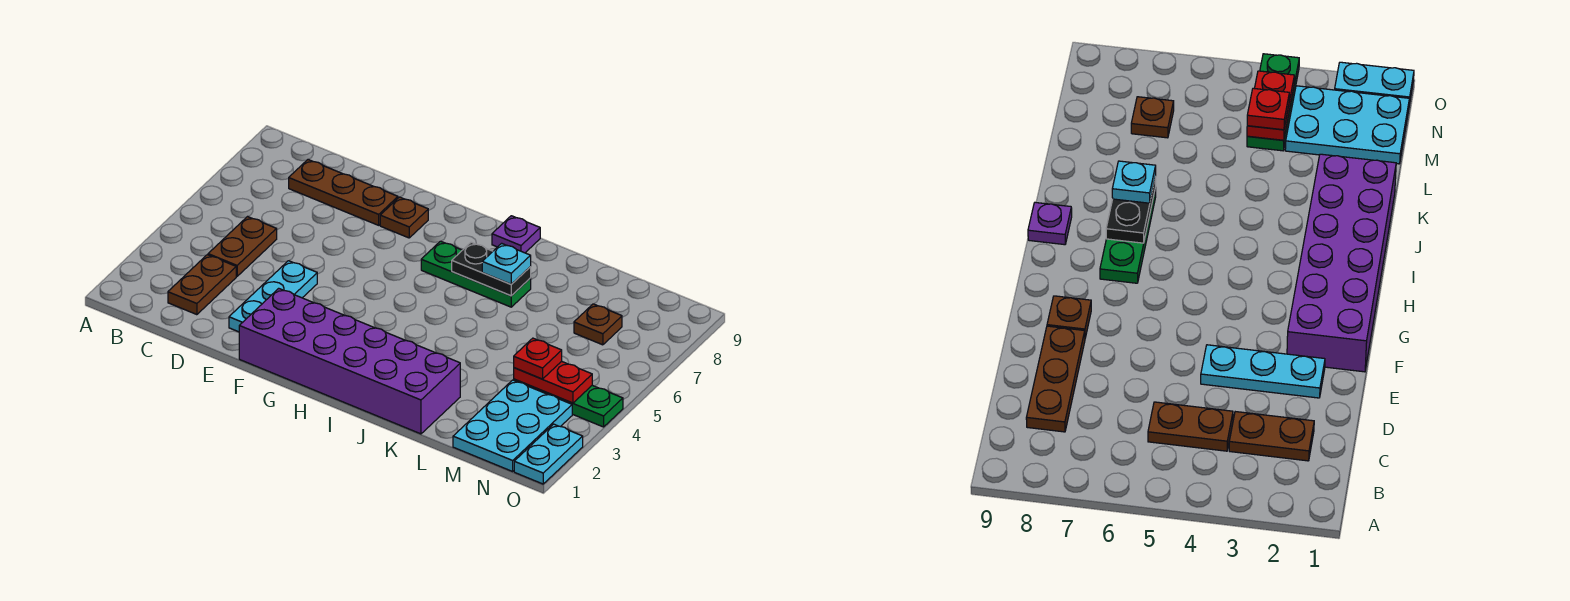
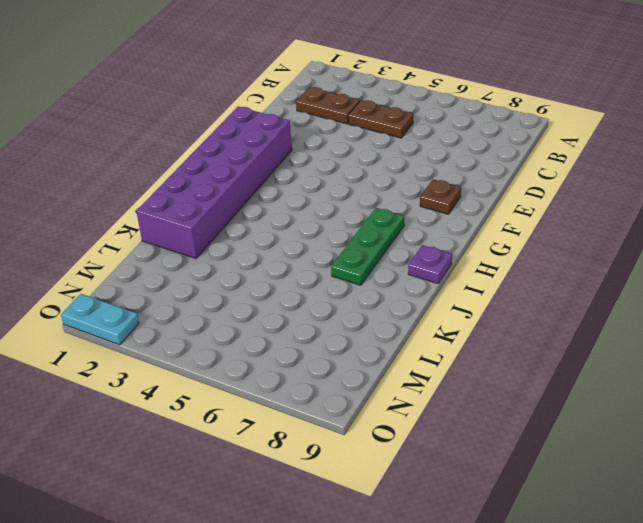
none -> brown 1x3 plate [289,160,398,225]
none -> cyan 1x3 plate [229,261,317,332]
none -> cyan 2x3 plate [453,380,572,471]

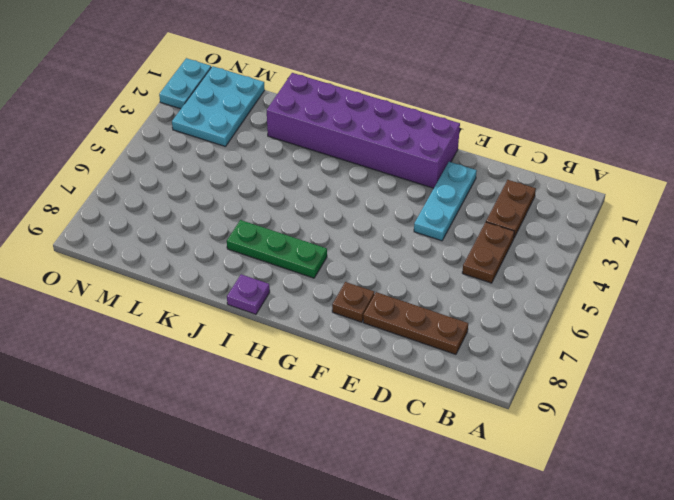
none -> green 1x3 plate [514,379,623,427]
none -> brown 1x1 plate [574,304,622,345]
none -> black 1x2 plate [452,242,531,296]

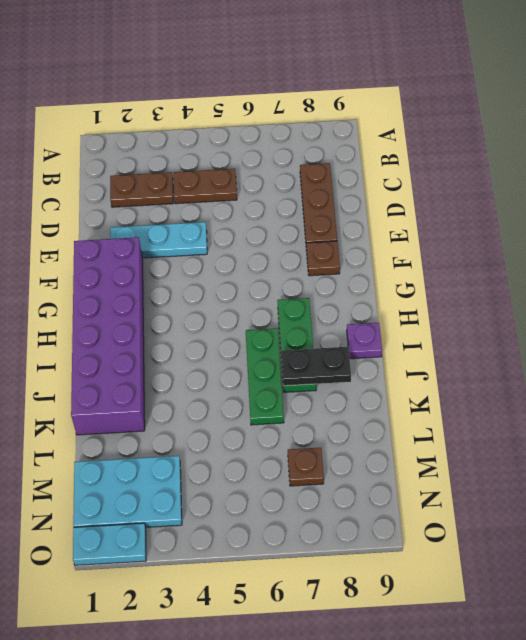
green 1x3 plate [246,328,284,425] -> green 1x3 plate moved to [514,379,623,427]
black 1x2 plate [281,347,351,386] -> black 1x2 plate turned to [452,242,531,296]
none -> red 1x2 plate [514,361,592,403]
none -> cyan 1x1 plate [482,243,531,284]
none -> red 1x1 plate [514,338,562,379]

